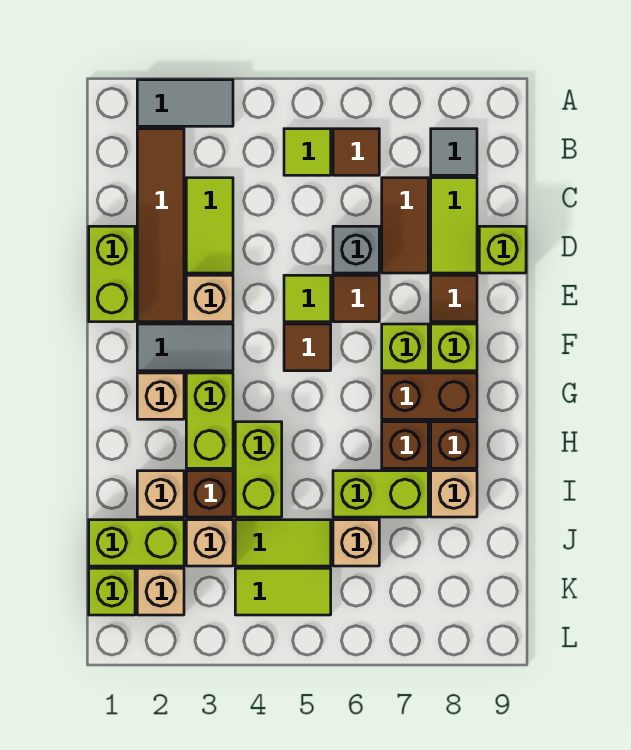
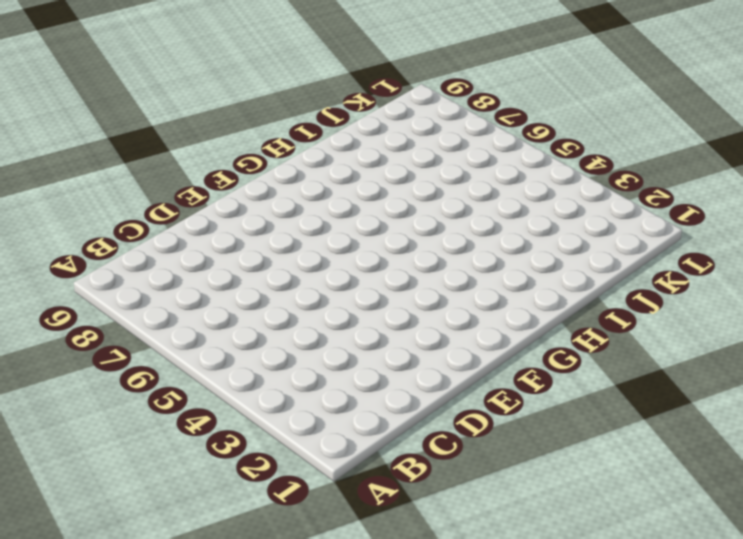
none -> grey 1x2 tile [137,80,233,126]
none -> brown 1x4 tile [137,129,184,322]
none -> lime 1x1 tile [284,129,331,175]
none -> brown 1x1 tile [333,129,379,175]

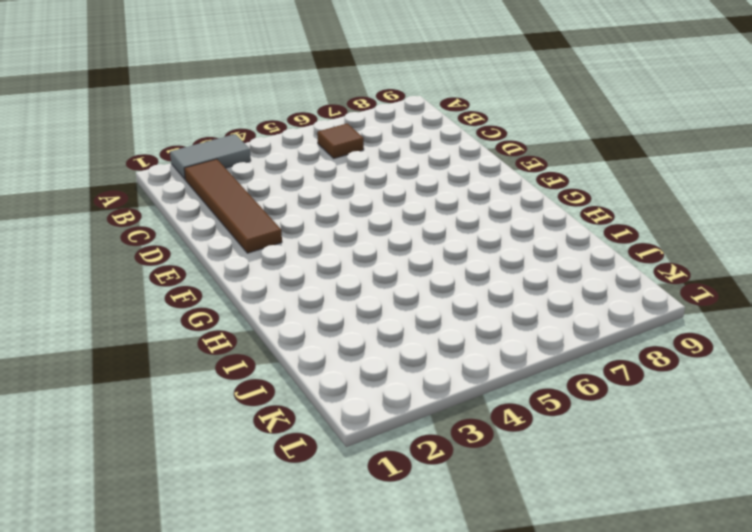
none -> lime 1x1 tile [284,129,331,175]
none -> grey 1x1 tile [431,129,477,175]
none -> lime 1x2 tile [186,178,233,273]
none -> brown 1x2 tile [382,178,428,273]

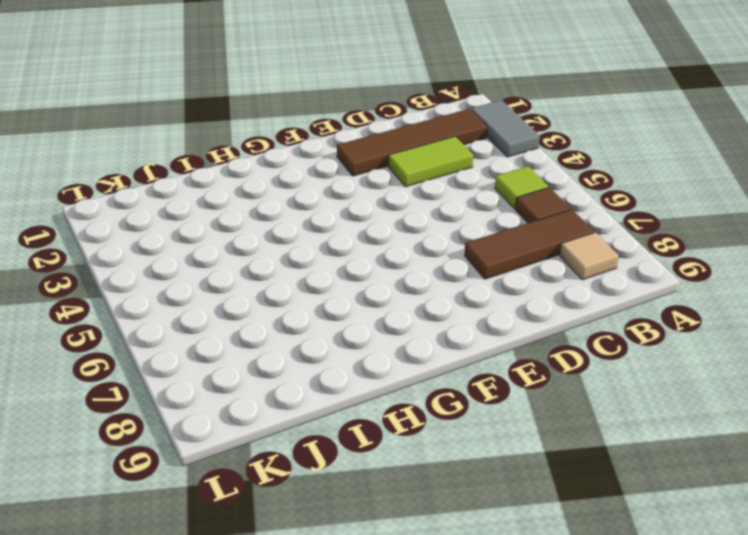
brown 1x3 tile [464,209,594,279] -> brown 1x2 tile [382,178,428,273]
tan 1x1 tile [560,232,619,280] -> grey 1x1 tile [431,129,477,175]
none -> lime 1x2 tile [431,178,477,273]
none -> lime 1x2 brick [89,226,135,322]
none -> grey 1x1 brick [333,226,379,273]
none -> lime 1x1 brick [479,226,526,273]

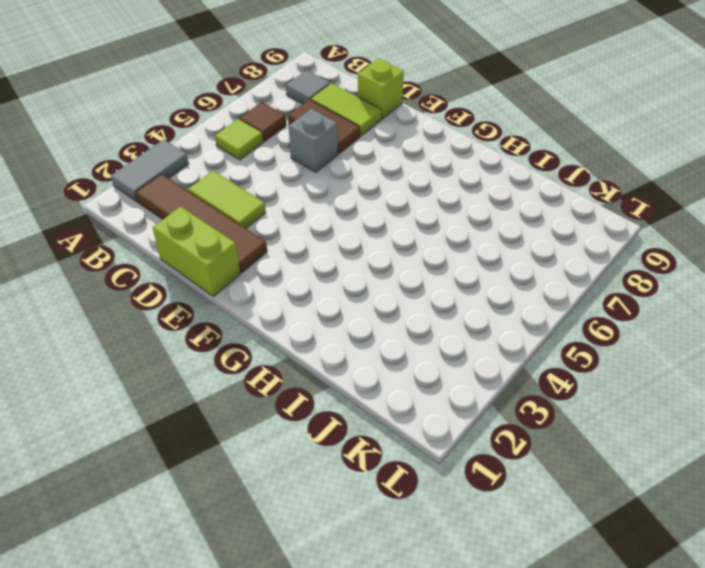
none -> tan 1x1 brick [186,275,233,322]
none -> lime 1x1 tile [284,275,331,322]
none -> brown 1x1 tile [333,275,379,322]
none -> brown 1x1 tile [431,275,477,322]

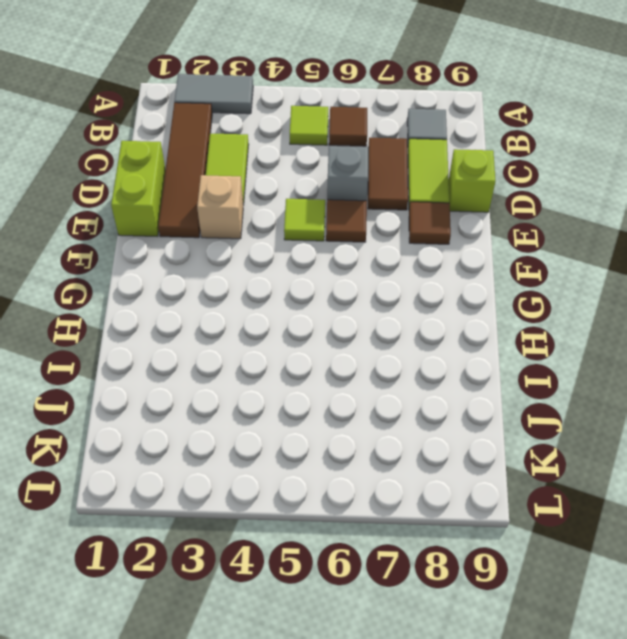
none -> grey 1x2 tile [137,324,233,371]
none -> brown 1x1 tile [284,324,331,371]
none -> lime 1x1 brick [382,324,428,371]
none -> lime 1x1 brick [431,324,477,371]

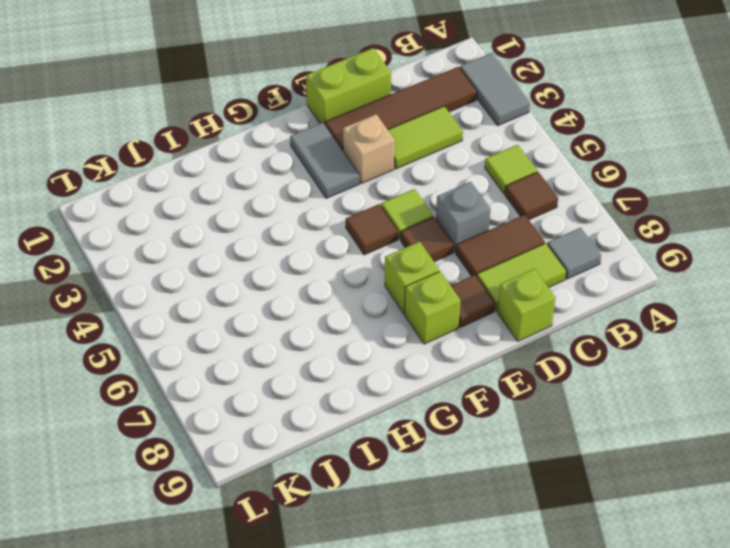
none -> tan 1x1 brick [137,373,184,419]
none -> lime 1x2 brick [186,373,233,468]
none -> brown 1x2 brick [382,373,477,419]
none -> lime 1x2 brick [235,422,282,517]

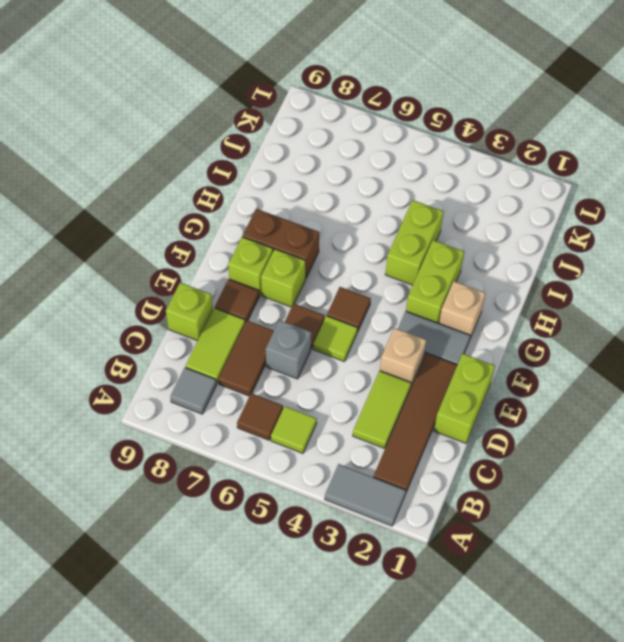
none -> brown 1x1 brick [382,422,428,468]
none -> brown 1x1 brick [431,422,477,468]
none -> tan 1x1 brick [137,471,184,517]
none -> brown 1x1 brick [186,471,233,517]

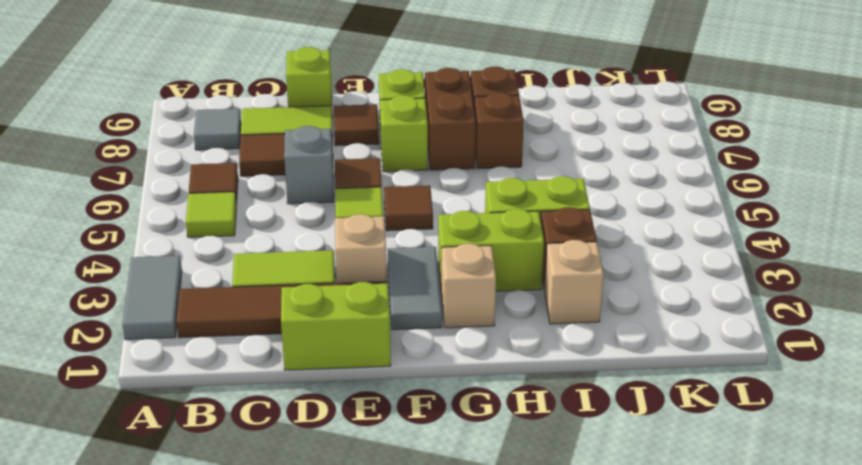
none -> lime 1x2 brick [333,471,428,517]
none -> tan 1x1 brick [431,471,477,517]
none -> lime 1x2 brick [89,520,184,566]
none -> tan 1x1 brick [186,520,233,566]

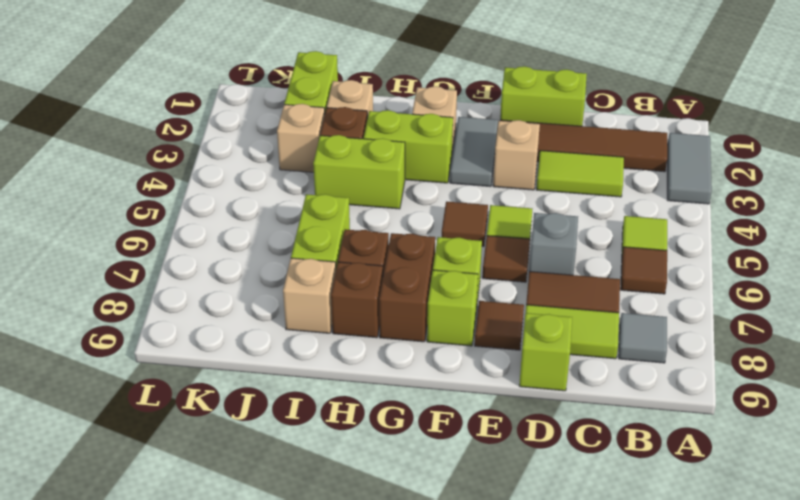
none -> lime 1x2 tile [235,520,331,566]
none -> tan 1x1 brick [333,520,379,566]
none -> lime 1x1 brick [89,568,135,615]
none -> tan 1x1 brick [137,568,184,615]

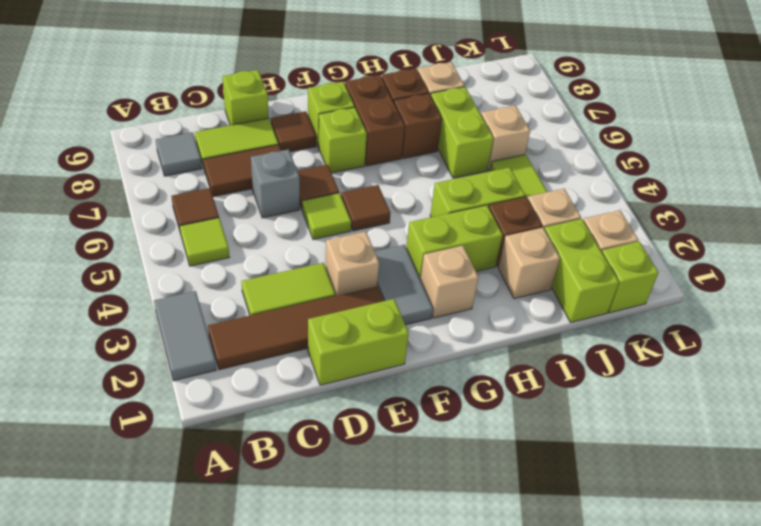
none -> lime 1x2 tile [235,568,331,615]

